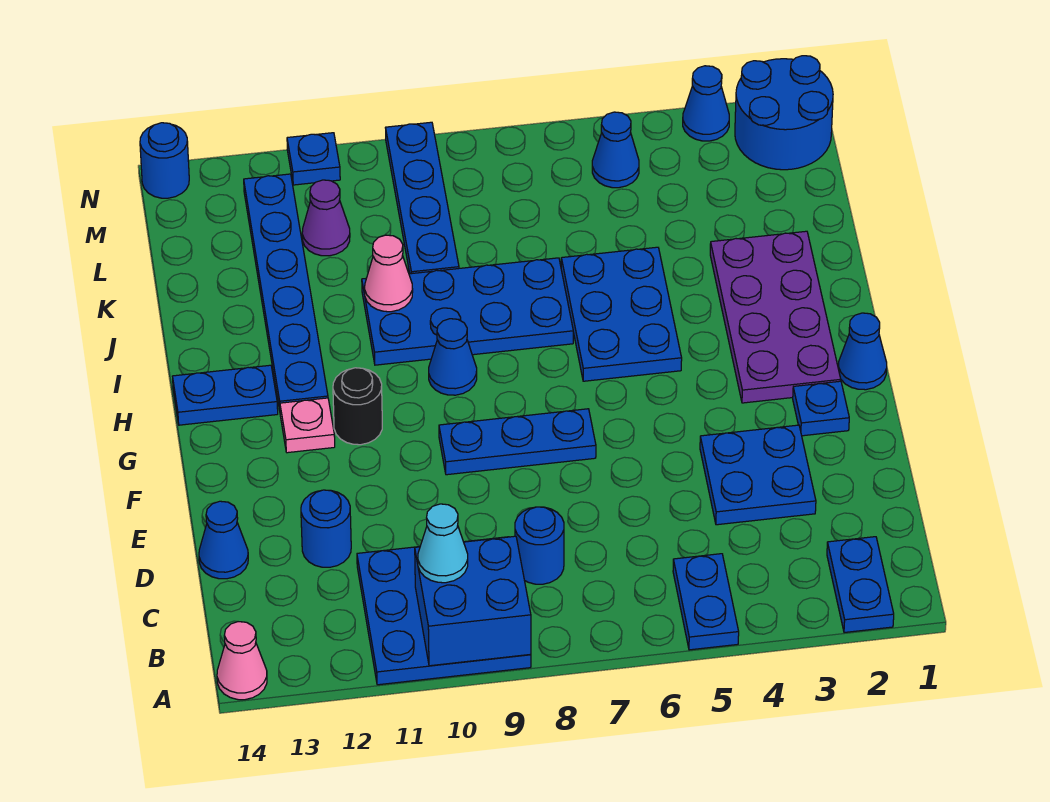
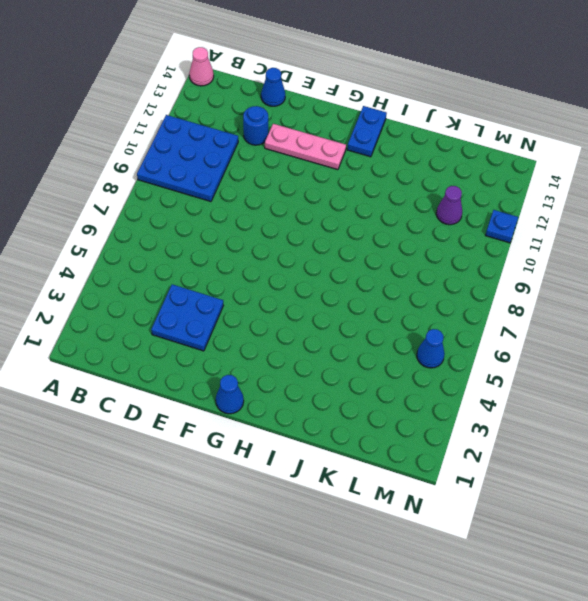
pink 1x3 plate [265,124,346,170] -> pink 1x1 plate [280,398,335,453]
none -> blue 1x2 plate [827,537,894,633]
none -> blue 1x2 plate [673,554,739,650]
none -> blue 1x1 round brick [515,507,564,584]

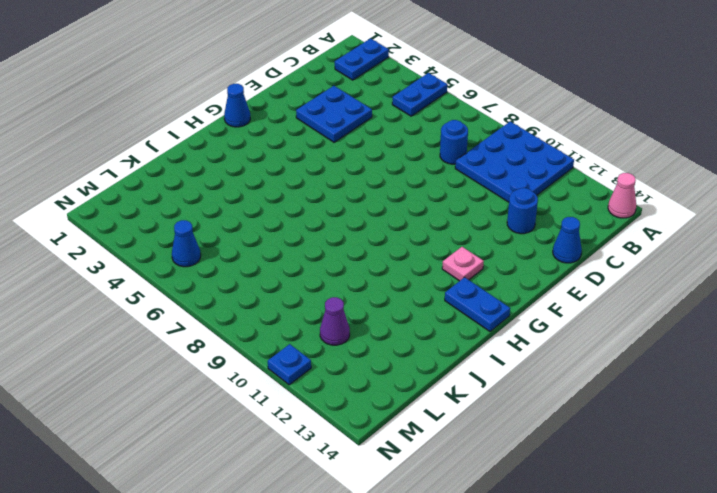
none -> blue 1x1 plate [793,381,849,436]
none -> blue 1x3 plate [439,409,596,475]
none -> purple 2x4 plate [710,231,841,403]

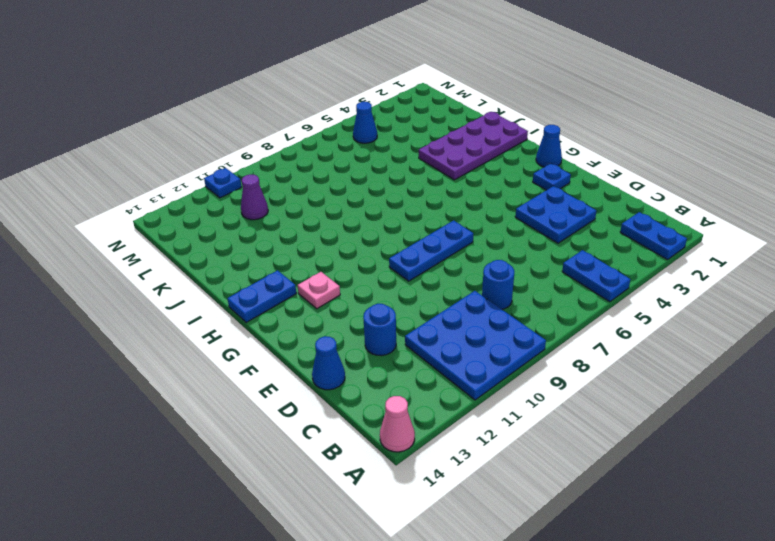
purple 2x4 plate [419,112,528,180] -> purple 2x4 plate turned to [710,231,841,403]
none -> black 1x1 round brick [333,368,382,445]
none -> blue 2x3 plate [561,247,682,381]
none -> blue 1x1 cone [429,319,477,395]

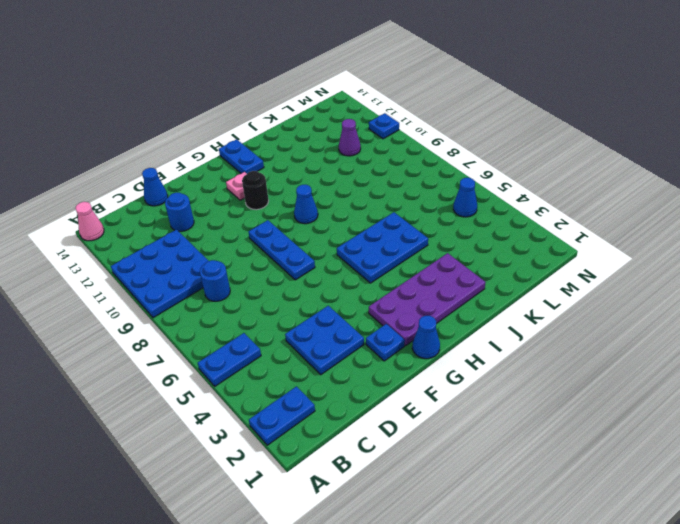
none -> blue 1x6 plate [244,174,328,410]
none -> blue 2x4 plate [362,258,573,365]
none -> blue 1x4 plate [386,122,459,274]

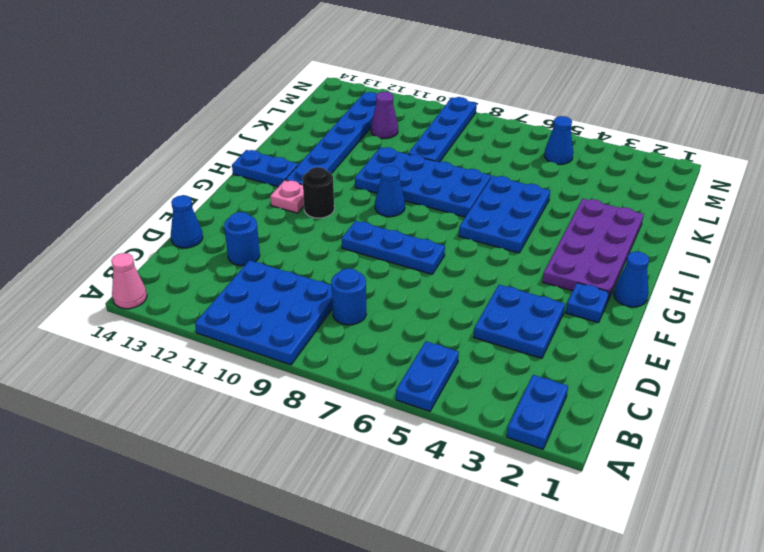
none -> blue 2x2 round brick [735,56,833,170]
none -> blue 1x1 cone [683,66,729,141]
none -> blue 1x1 plate [287,133,340,185]

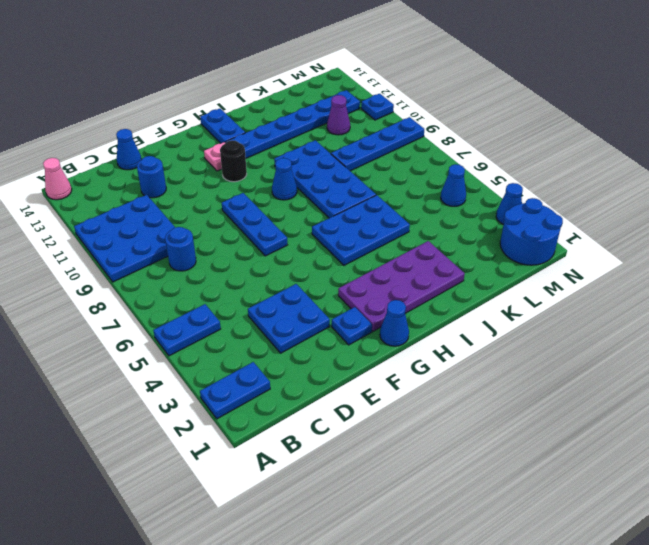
none -> blue 1x1 round brick [140,123,189,198]
none -> blue 2x2 brick [415,536,531,666]
none -> pink 1x1 cone [365,235,413,312]

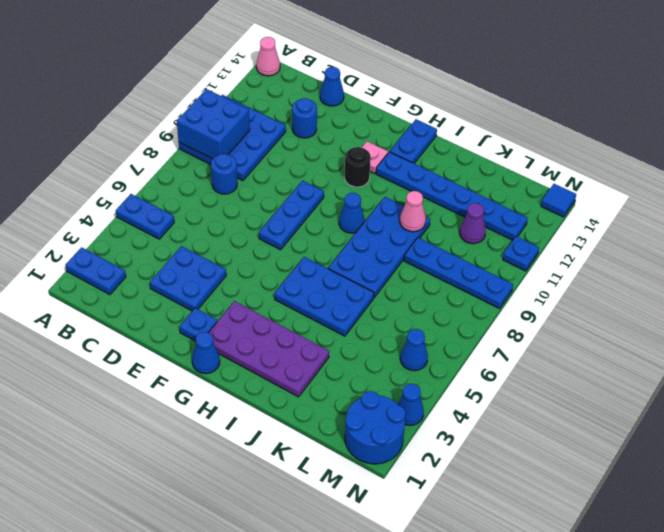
blue 1x1 tile [541,184,576,217] -> blue 1x1 round brick [140,123,189,198]
none -> cyan 1x1 cone [418,504,468,583]

